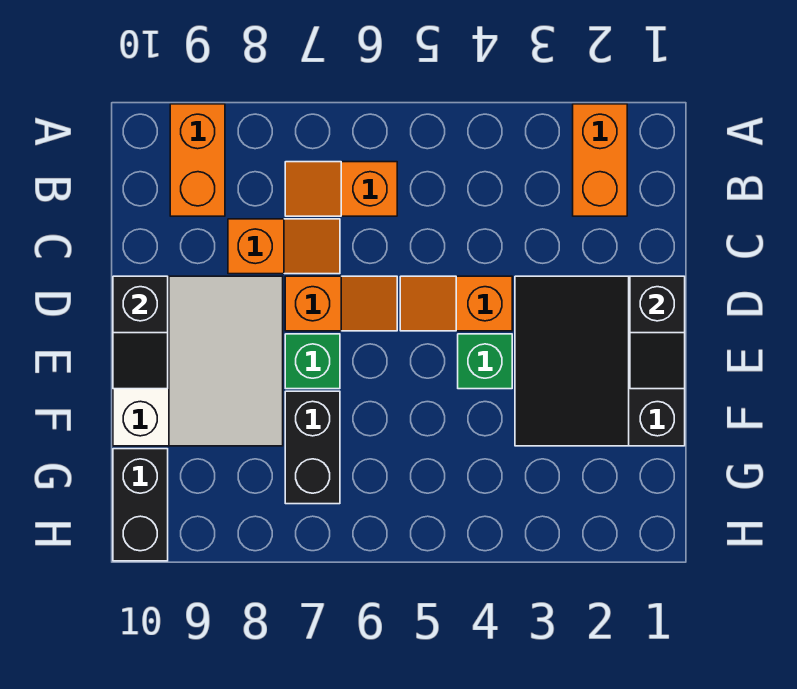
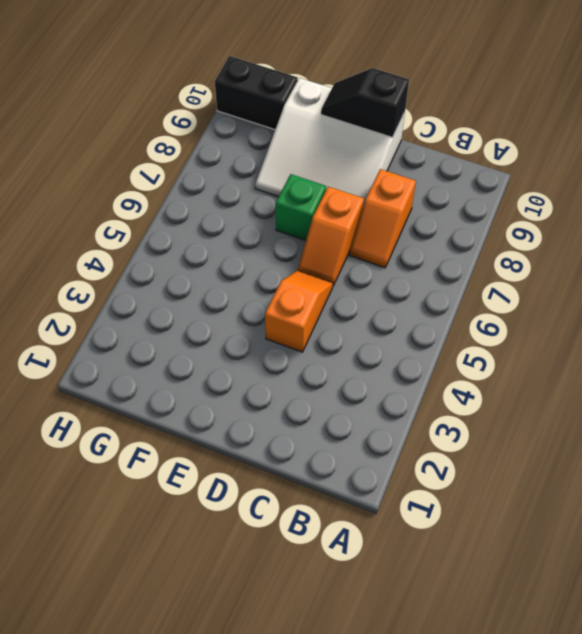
none -> orange 1x2 brick [573,104,627,216]
none -> orange 1x2 brick [170,104,225,216]
none -> orange 1x2 slope [285,162,397,216]

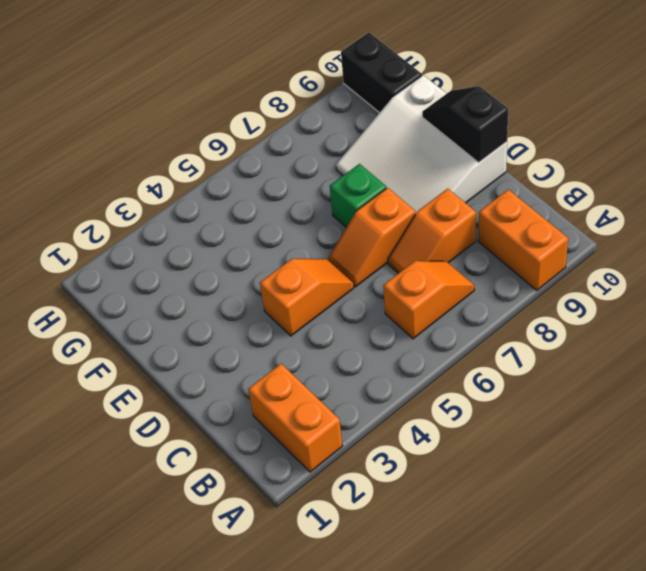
none -> black 3x3 slope [515,276,685,446]
none -> green 1x1 brick [458,334,512,389]
none -> black 1x2 brick [285,391,340,504]

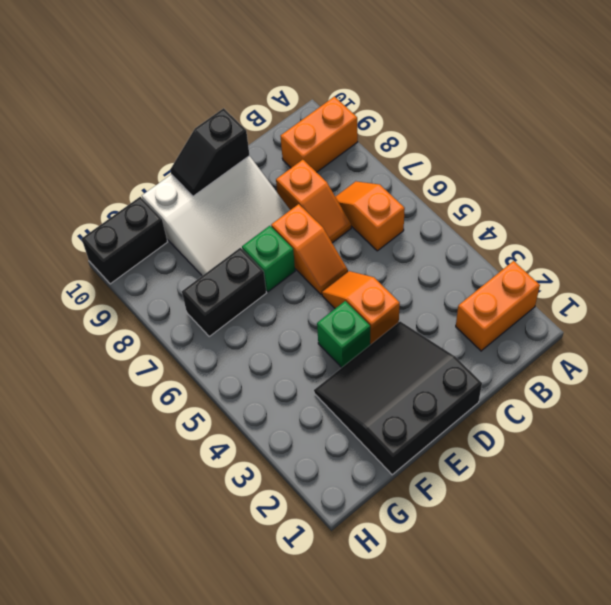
none -> black 1x2 slope [630,276,685,389]

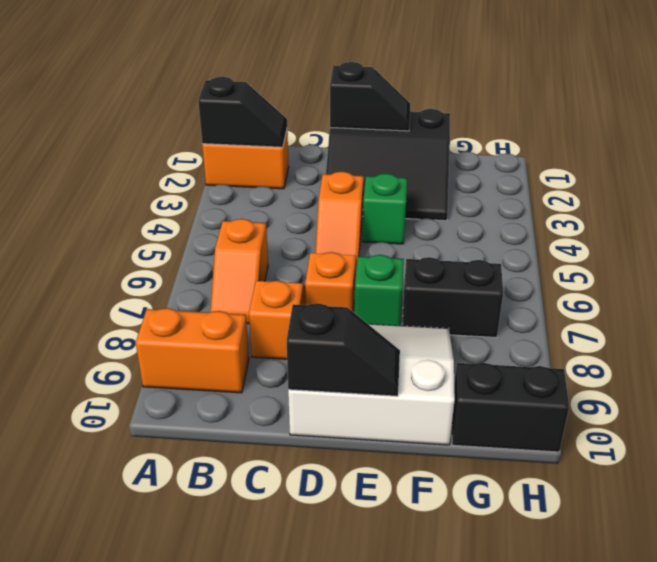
black 1x2 slope [198,77,287,147] -> none

